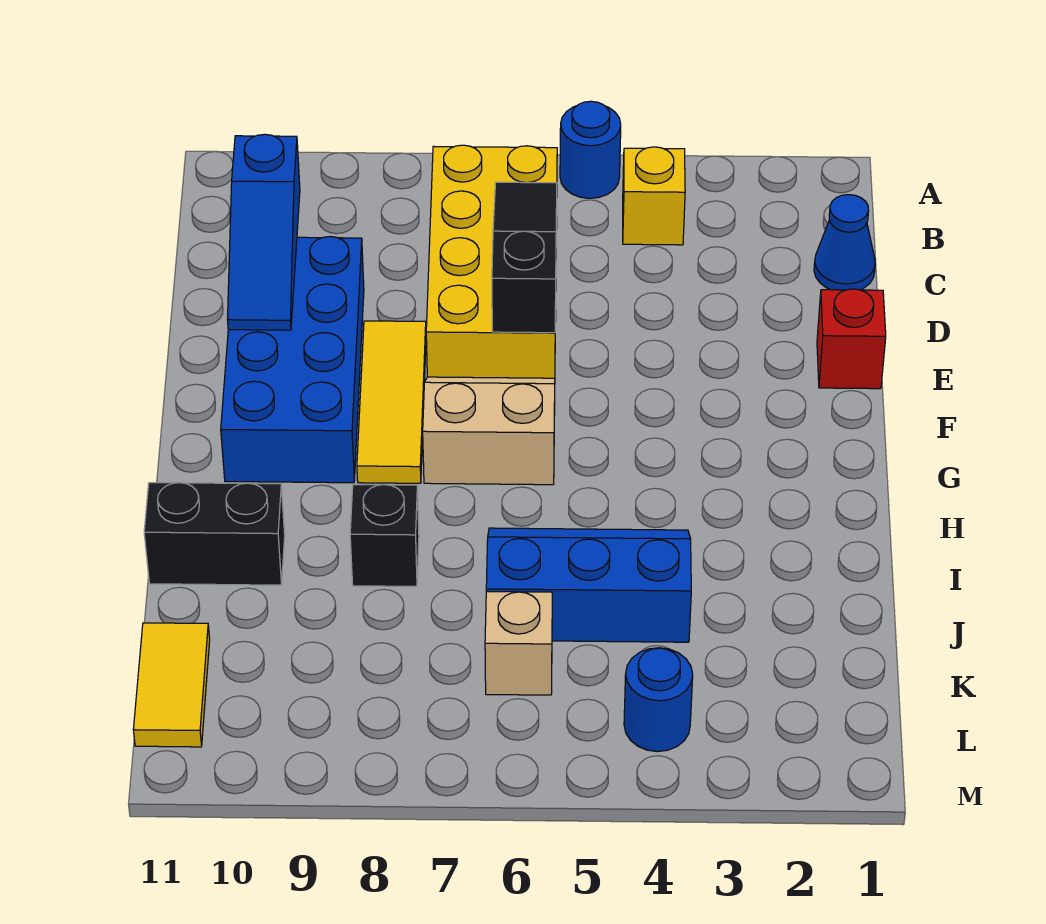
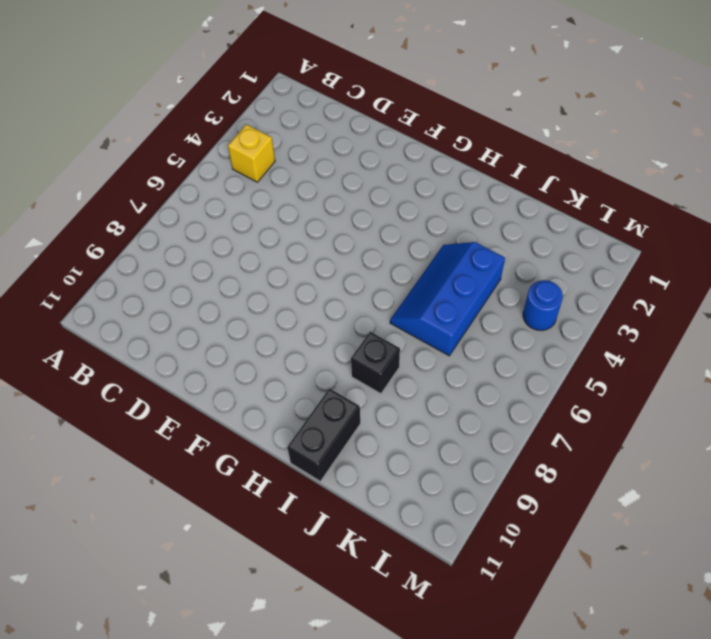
none -> blue 1x1 round brick [560,101,621,198]
none -> yellow 2x4 brick [426,145,557,378]
none -> blue 1x1 cone [814,195,875,290]

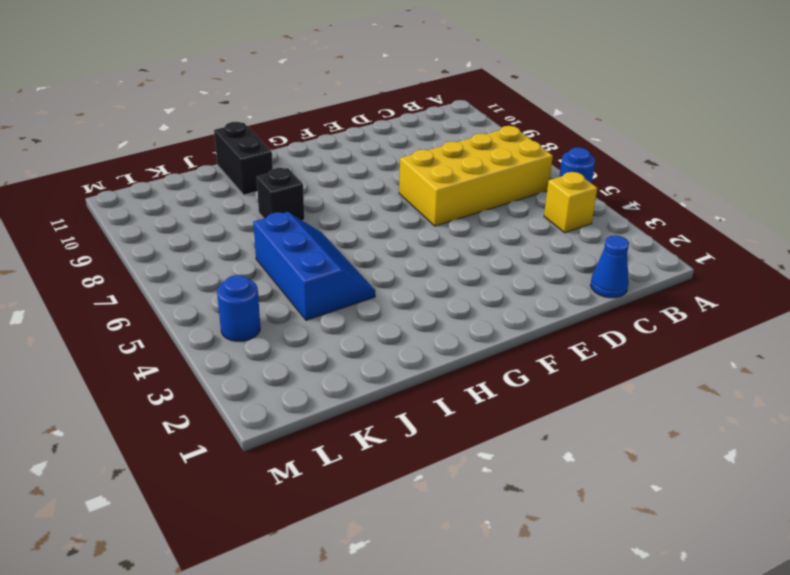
none -> blue 2x4 brick [221,237,364,483]
none -> red 1x1 brick [817,289,886,389]
none -> yellow 1x3 tile [357,321,426,483]

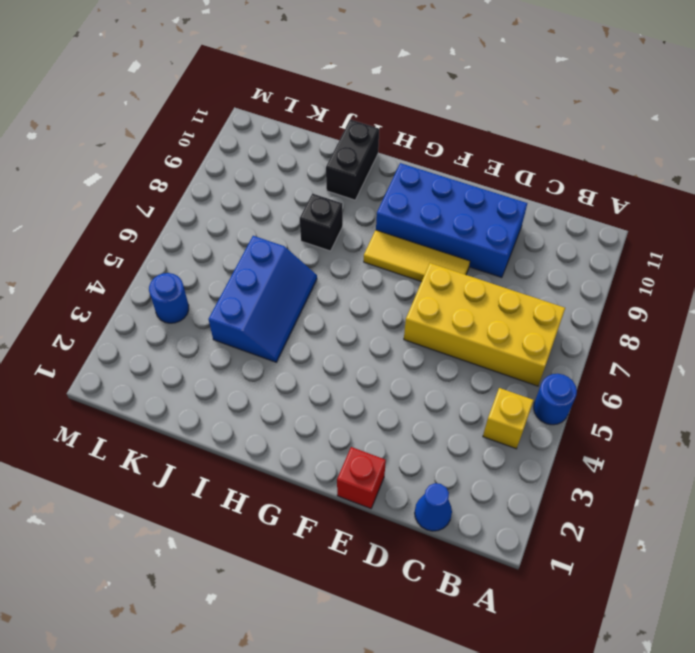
none -> tan 2x2 slope [423,377,555,485]
none -> tan 1x1 brick [485,592,552,695]
none -> yellow 1x2 tile [133,623,210,747]

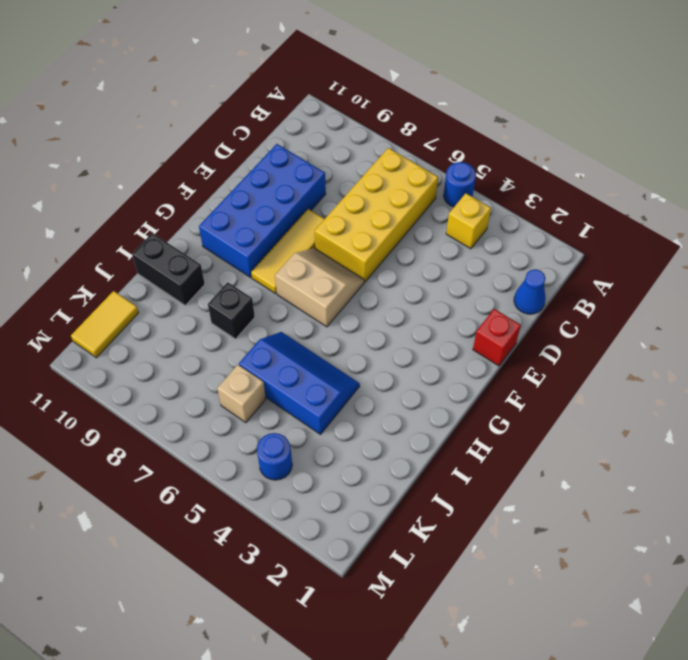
none -> black 1x3 slope [492,182,557,333]
none -> blue 1x3 slope [228,134,300,330]

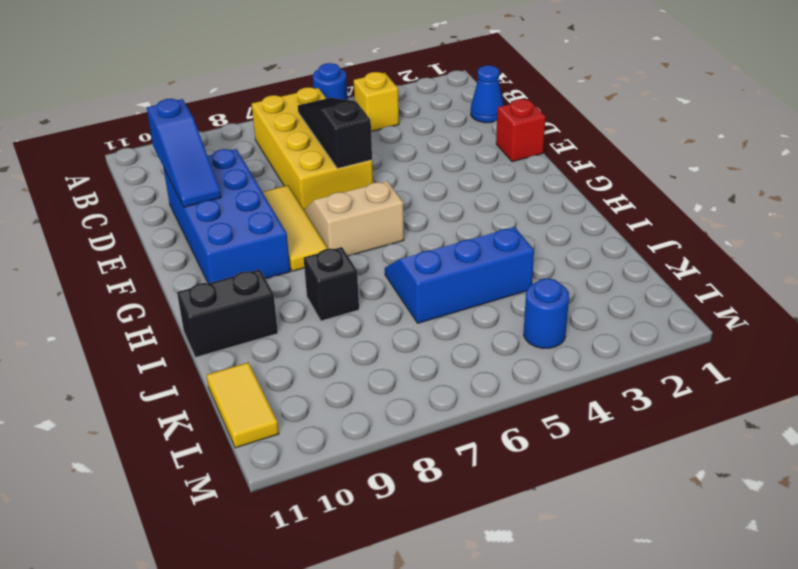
none -> tan 1x1 brick [485,592,552,695]

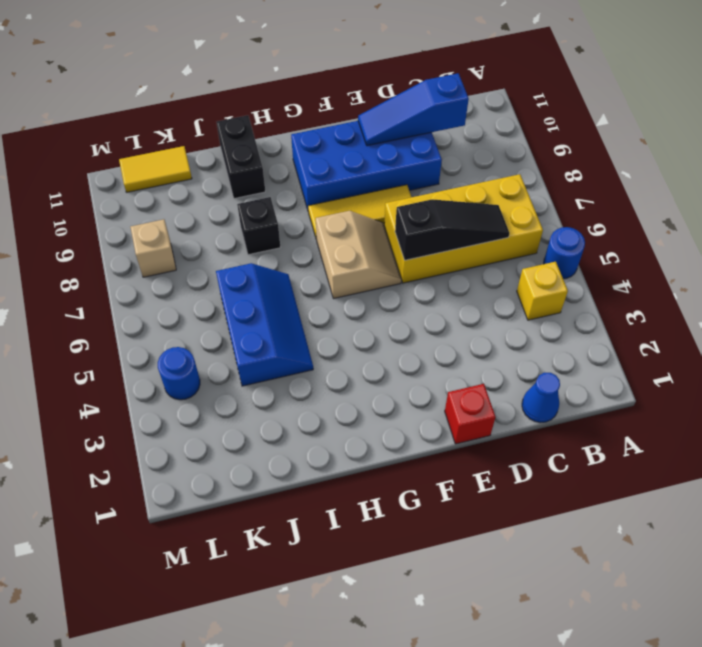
tan 1x1 brick [130,219,176,277] -> tan 1x1 brick moved to [485,592,552,695]

